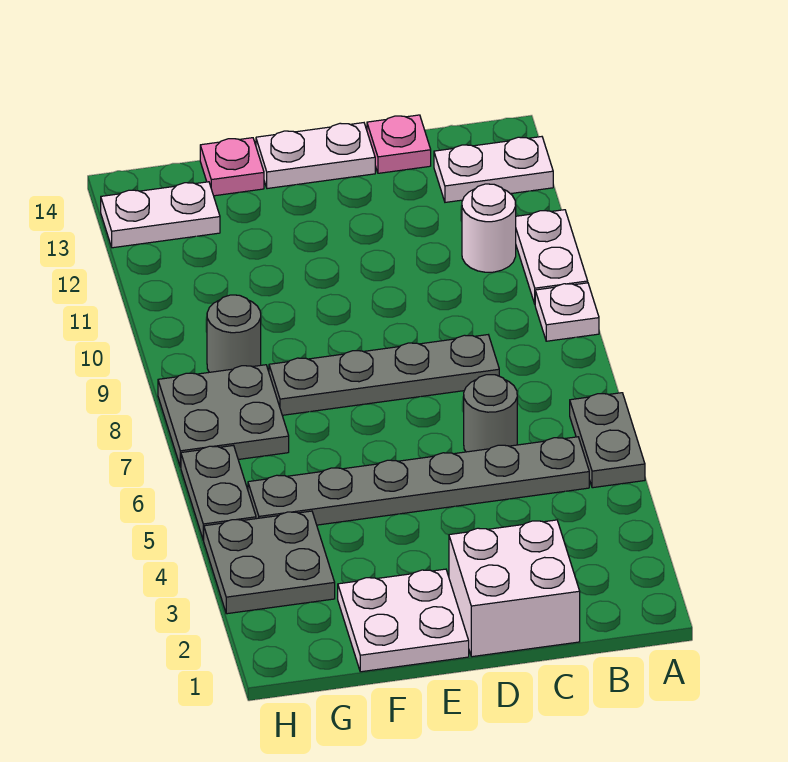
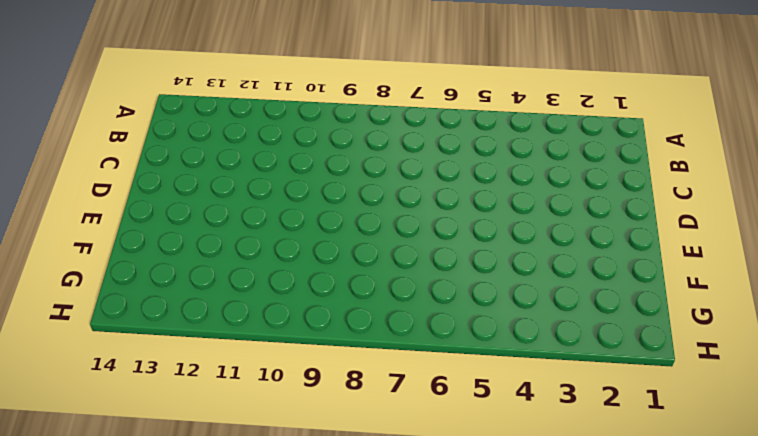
none -> grey 1x2 plate [570,393,645,488]
none -> white 1x1 plate [535,283,599,341]
none -> white 1x2 plate [516,210,588,304]

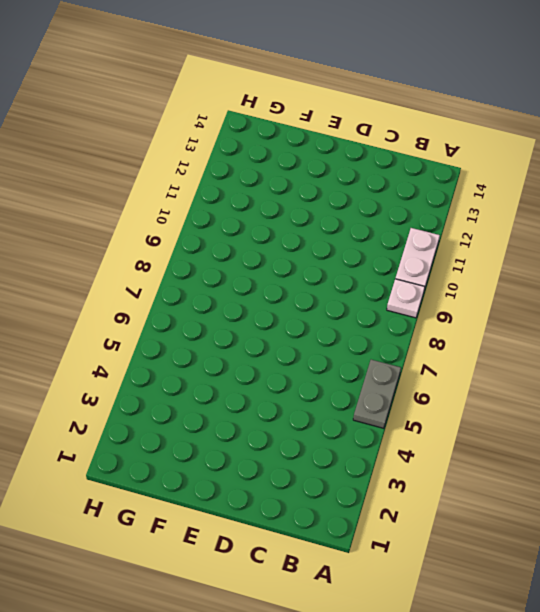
none -> white 1x2 plate [434,137,553,202]
none -> grey 1x6 plate [248,437,589,525]
none -> white 1x1 round brick [462,184,516,272]

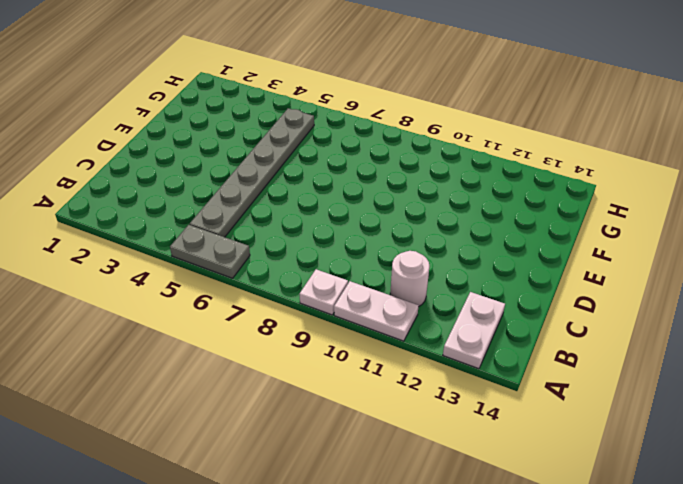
none -> white 2x2 brick [449,520,580,657]
none -> grey 1x1 round brick [464,375,517,452]
none -> grey 1x4 plate [269,335,499,415]

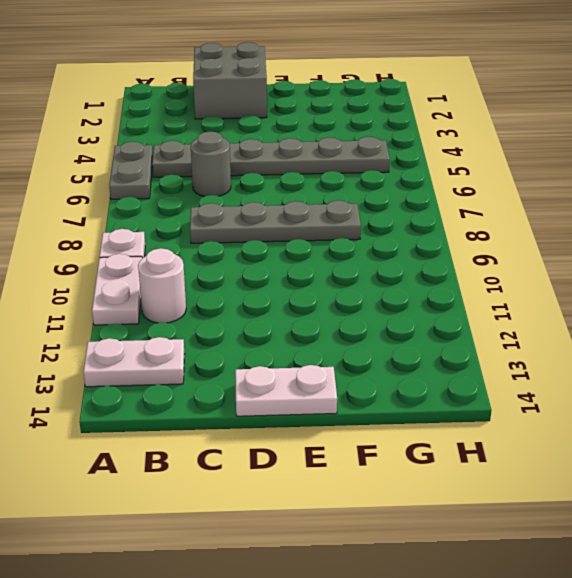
grey 2x2 brick [193,42,267,119] -> white 2x2 brick [449,520,580,657]
none -> pink 1x1 plate [367,115,431,173]
none -> white 2x2 plate [338,569,469,672]
none -> pink 1x1 plate [200,138,264,196]

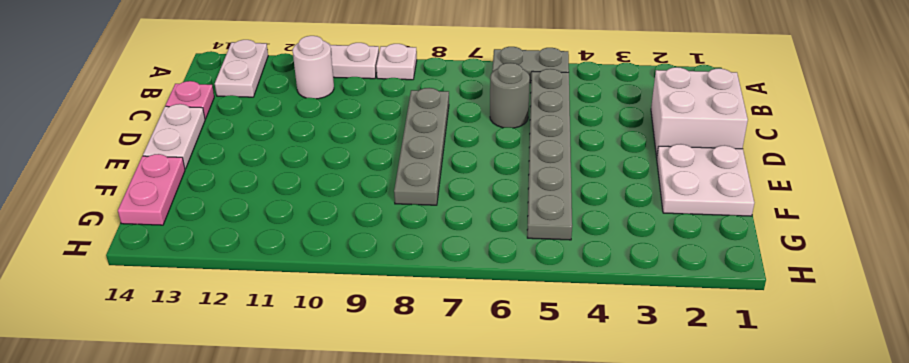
pink 1x2 plate [118,154,185,225] -> pink 1x1 plate [200,138,264,196]
none -> grey 2x2 plate [203,511,335,614]
none -> grey 2x2 plate [158,365,289,467]
none -> grey 1x1 round brick [207,295,261,372]

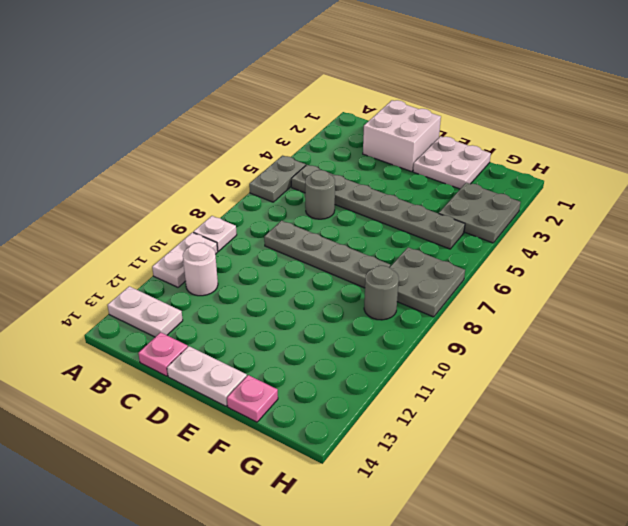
none -> white 1x2 plate [101,182,220,248]
none -> grey 1x2 plate [181,445,256,540]

